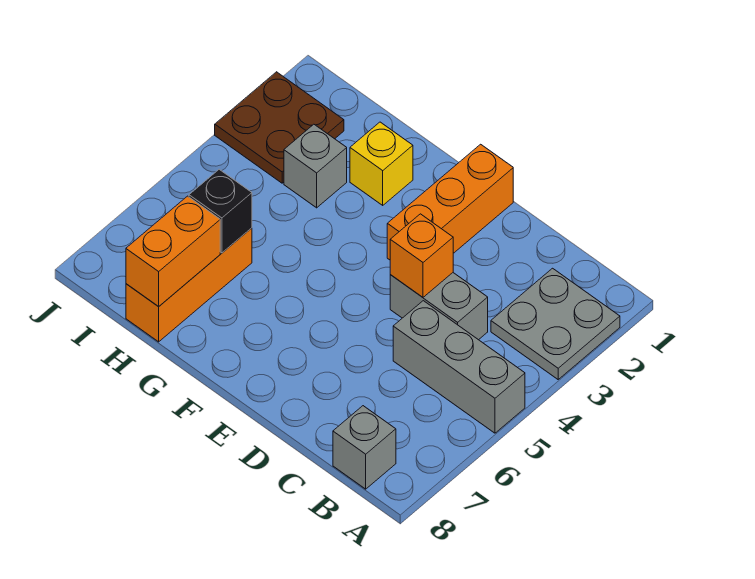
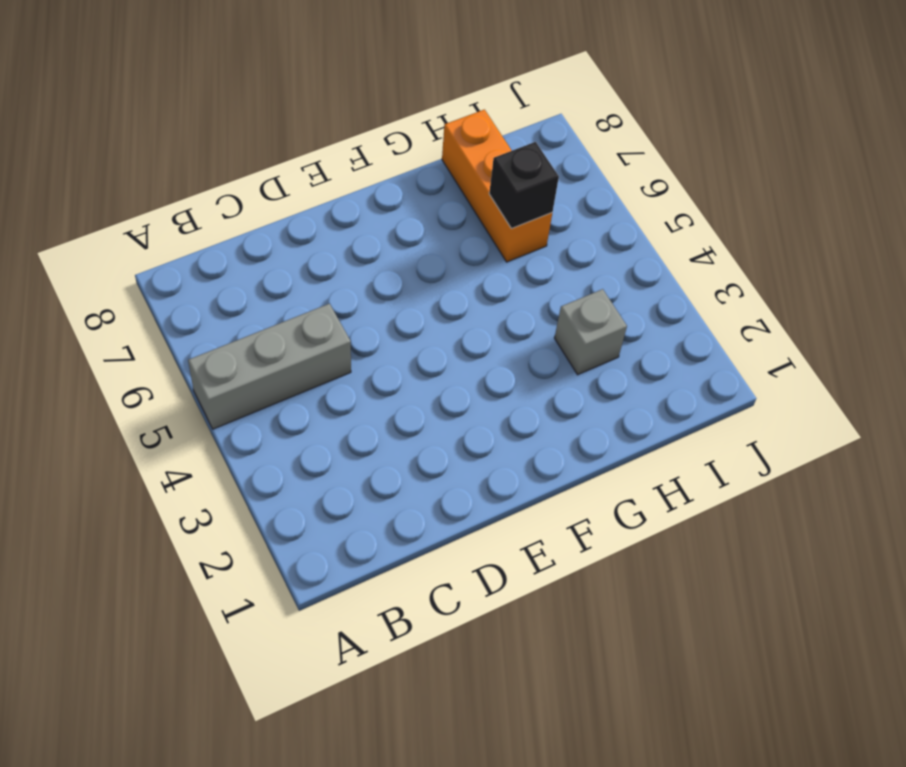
none -> grey 2x2 plate [491,268,620,379]
none -> grey 1x1 brick [333,406,396,489]
none -> grey 1x2 brick [390,273,488,340]

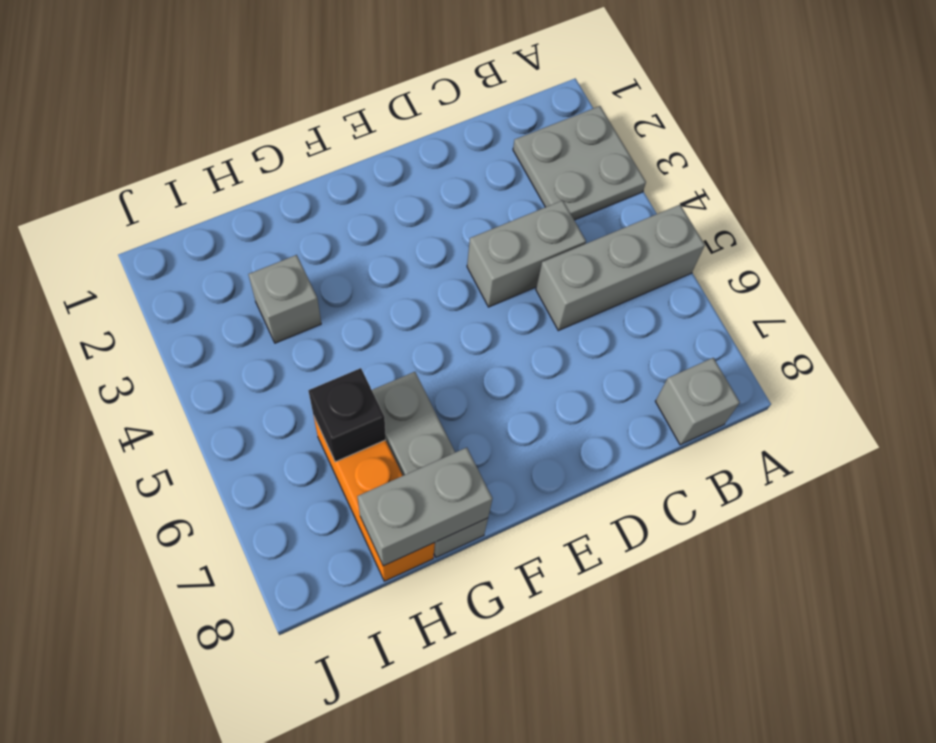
grey 1x3 brick [372,372,488,557] -> none
grey 1x2 brick [357,448,493,566] -> orange 1x2 brick [126,196,220,307]
none -> orange 1x3 brick [387,144,513,260]
none -> yellow 1x1 brick [350,122,413,205]
none -> brown 2x2 plate [215,72,344,183]

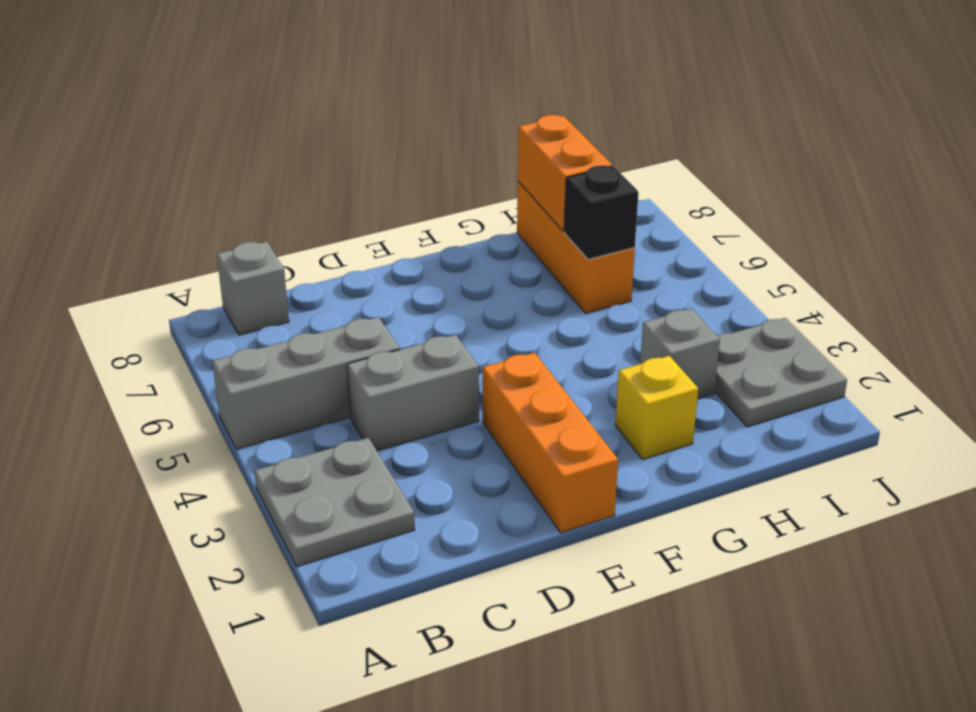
grey 2x2 plate [714,318,847,427] -> brown 2x2 plate [215,72,344,183]
none -> orange 1x1 brick [390,214,453,297]

